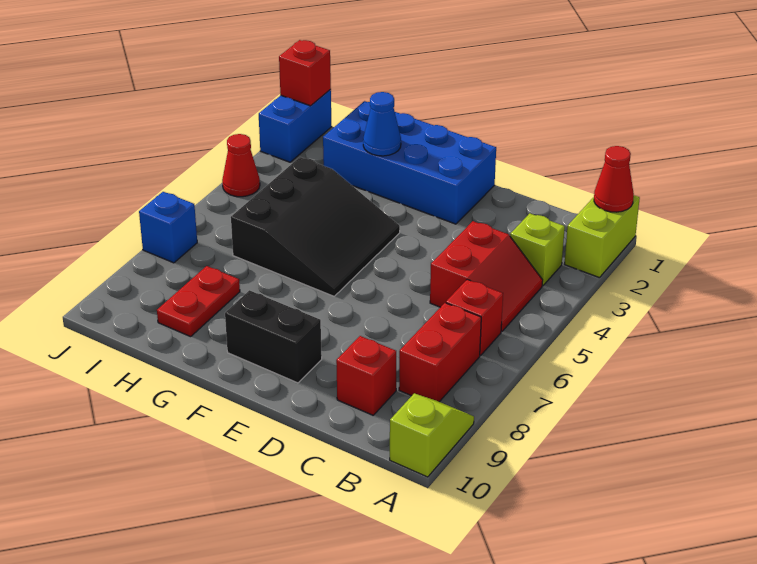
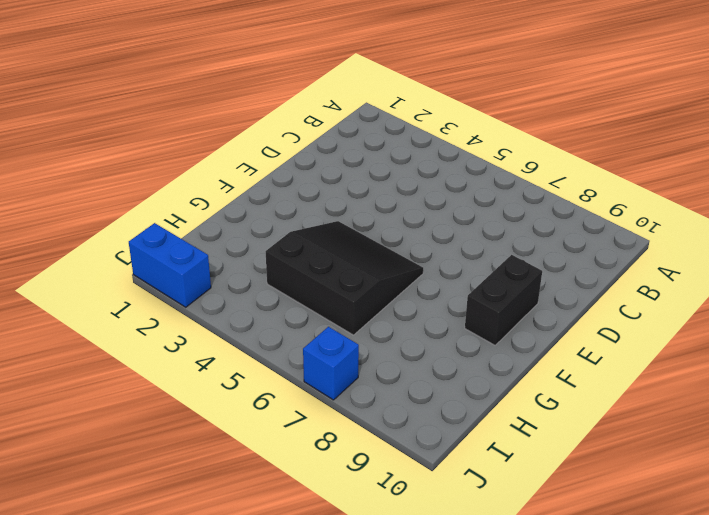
none -> lime 1x2 brick [564,195,640,278]
none -> lime 1x2 slope [390,394,474,477]
none -> lime 1x1 brick [510,213,565,286]

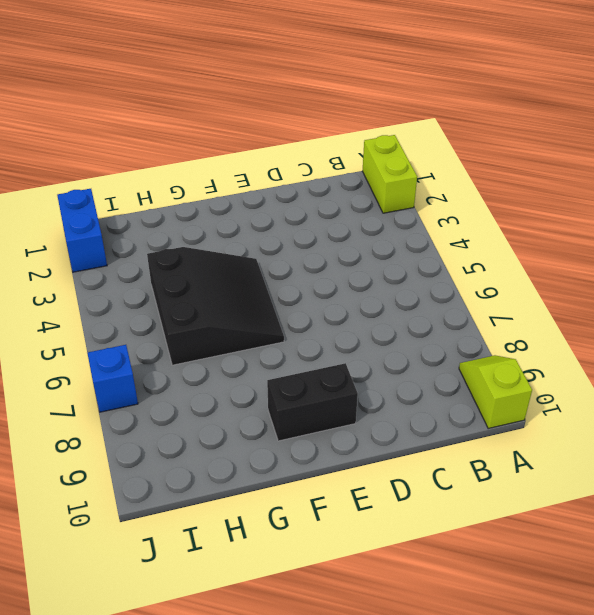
none -> lime 1x1 brick [510,213,565,286]
none -> red 2x2 slope [430,221,543,332]
none -> red 1x1 brick [446,279,503,356]

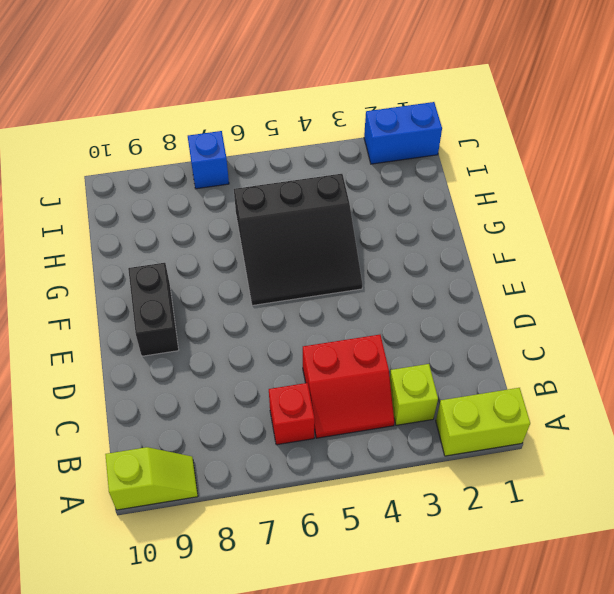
none -> red 1x2 brick [399,303,481,402]
none -> red 1x1 brick [336,336,396,415]
none -> blue 2x4 brick [323,101,496,224]

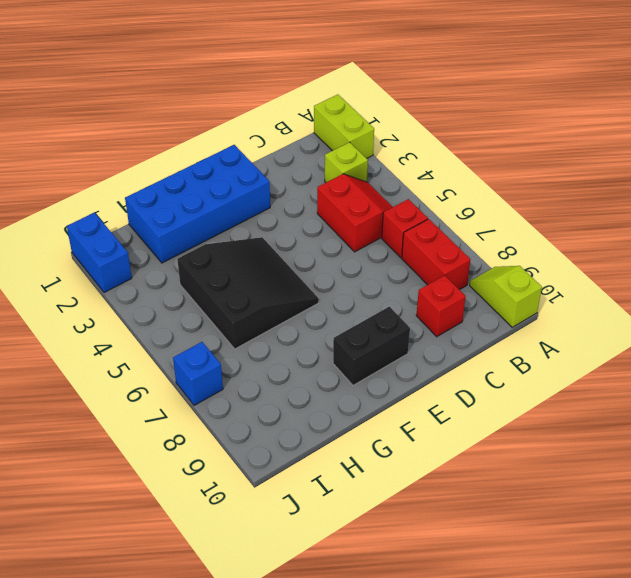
none -> red 1x2 plate [157,266,240,337]
none -> red 1x1 cone [222,134,260,197]
none -> red 1x1 cone [594,146,634,212]

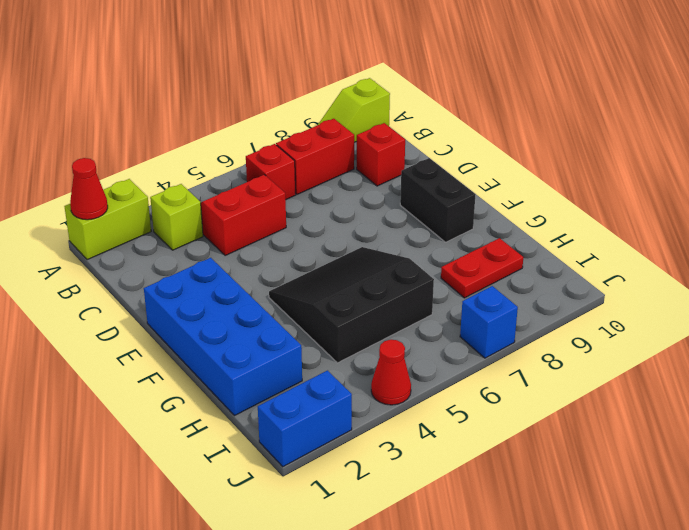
none -> blue 1x1 cone [363,92,401,156]
none -> red 1x1 brick [279,40,331,106]

